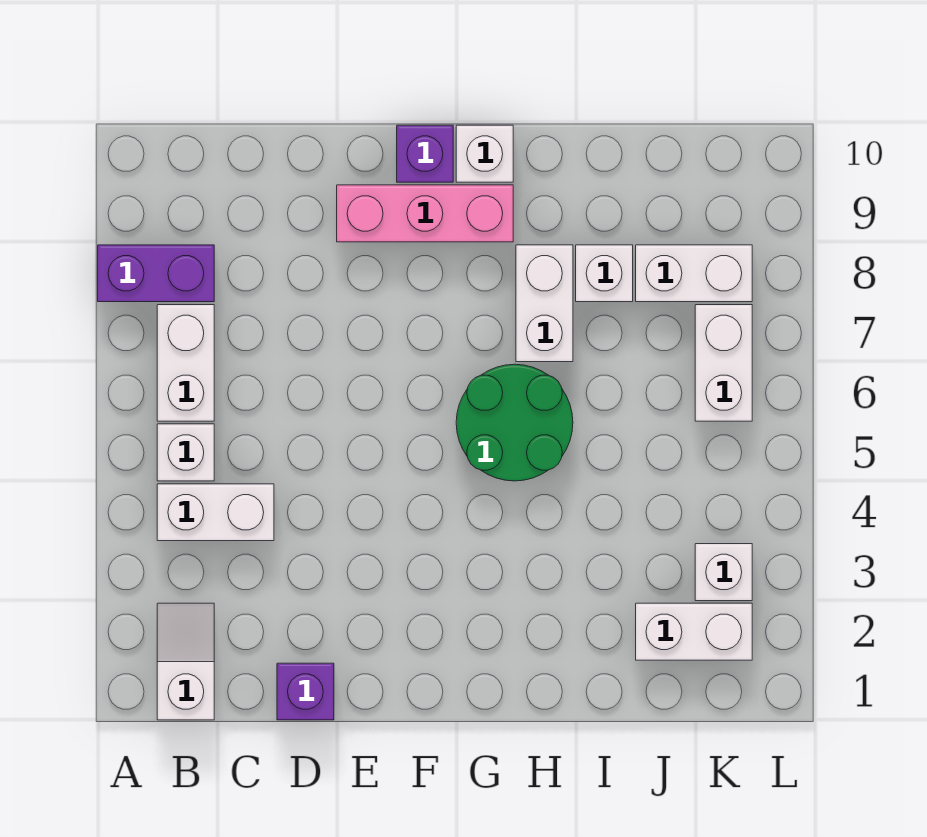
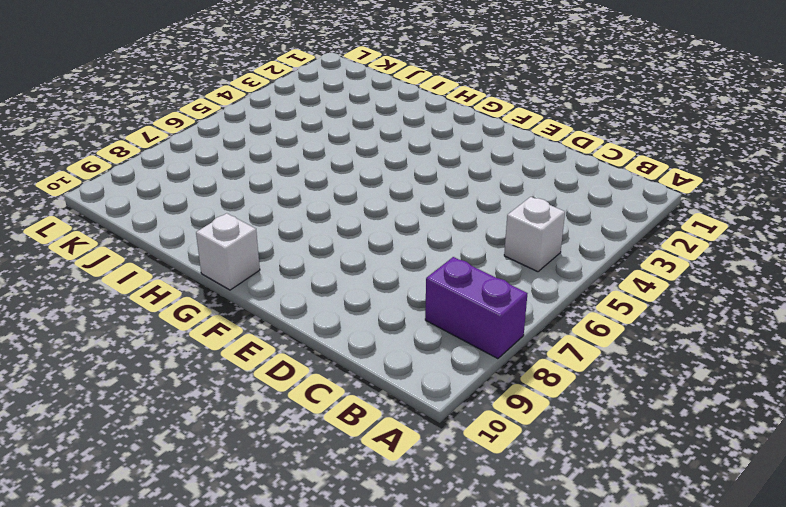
none -> white 1x2 slope [157,603,214,720]
none -> white 1x2 brick [157,484,274,541]
none -> white 1x2 brick [157,305,214,421]

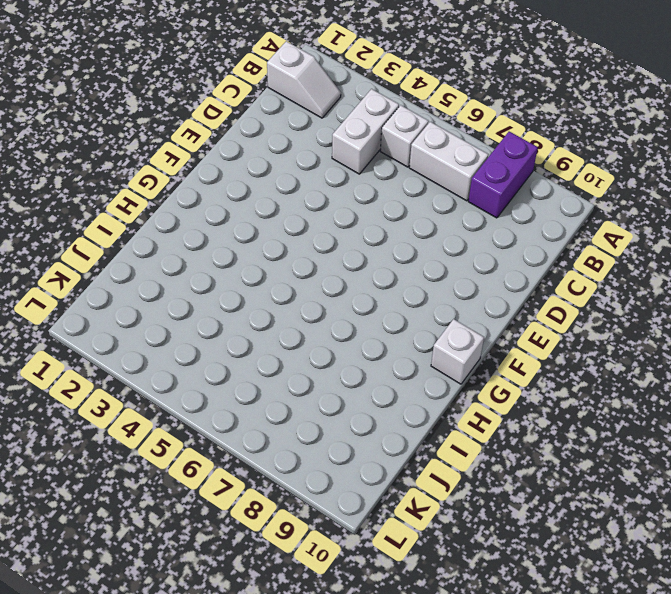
none -> purple 1x1 brick [277,663,334,720]
none -> pink 1x3 brick [337,185,513,242]
none -> purple 1x1 brick [397,125,453,182]

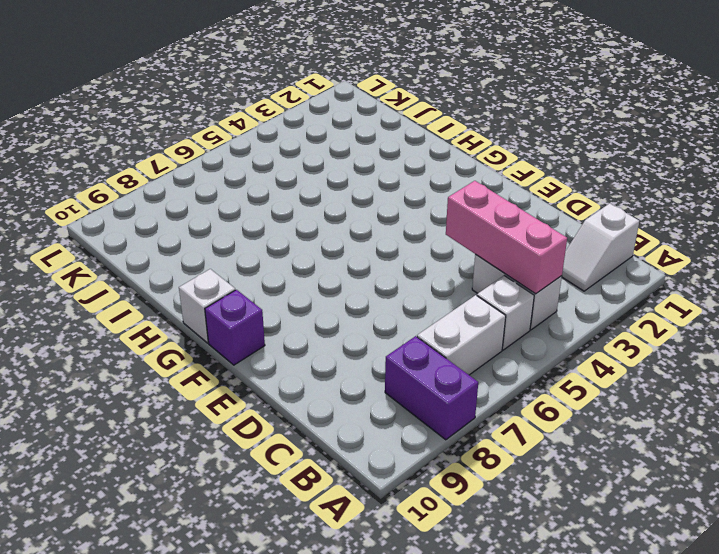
pink 1x3 brick [446,181,567,294] -> pink 1x3 brick moved to [337,185,513,242]
none -> purple 1x1 brick [277,663,334,720]
none -> green 2x2 round brick [456,364,573,481]
none -> white 1x2 brick [516,245,573,362]

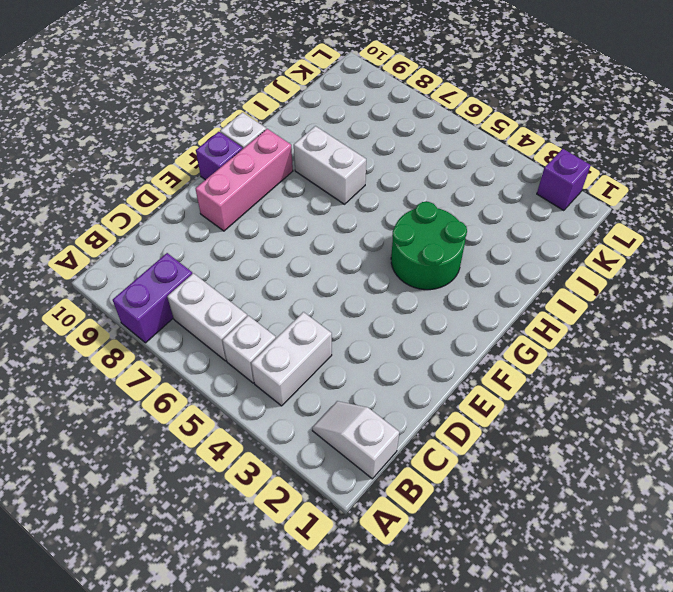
green 2x2 round brick [391,202,467,290] -> green 2x2 round brick moved to [456,364,573,481]
purple 1x1 brick [537,149,591,211] -> purple 1x1 brick moved to [277,663,334,720]
none -> white 1x1 brick [576,245,633,302]
none -> white 1x2 brick [636,603,752,660]
none -> white 1x2 brick [636,245,752,302]

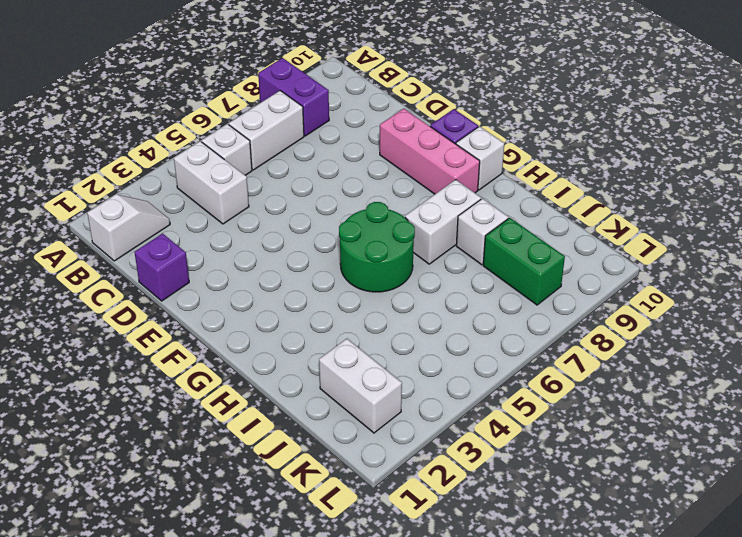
green 1x2 brick [483,218,565,305] -> white 1x2 brick [636,245,752,302]
none -> white 1x1 brick [695,544,752,601]
none -> white 1x2 brick [695,305,752,421]

